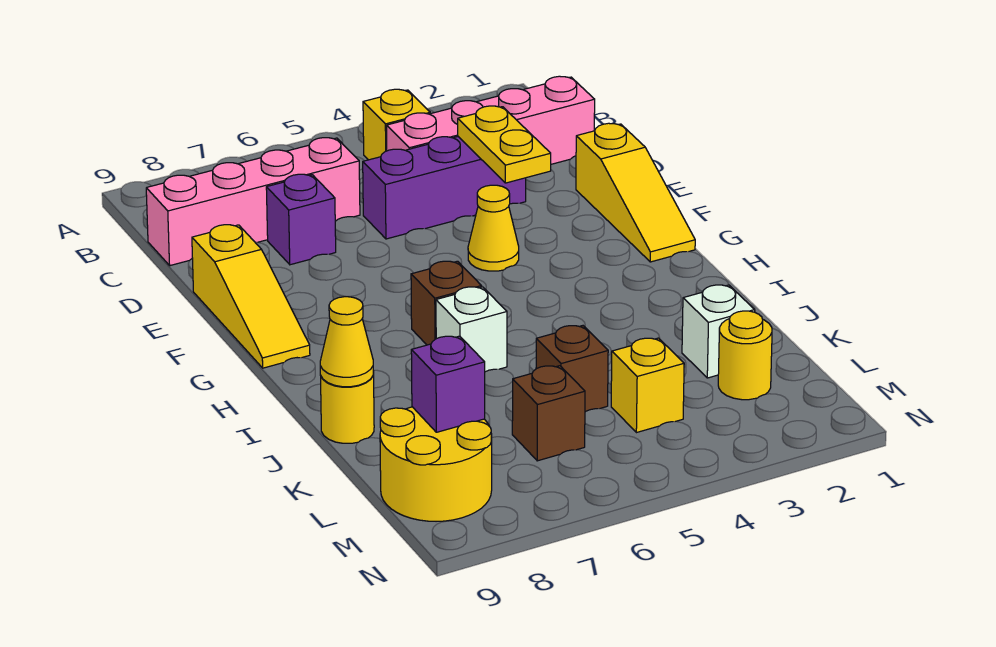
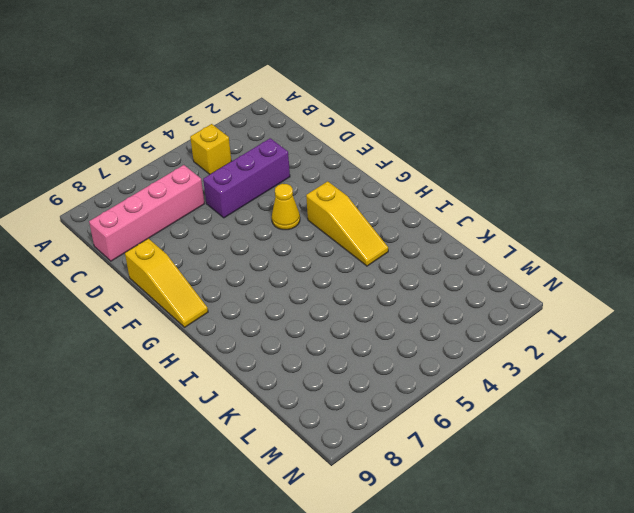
yellow 1x3 slope [306,181,388,266] -> yellow 1x3 slope moved to [576,123,695,262]
none -> pink 1x4 brick [387,76,595,164]
none -> purple 1x1 brick [266,174,336,265]
none -> brown 1x1 brick [411,261,482,345]

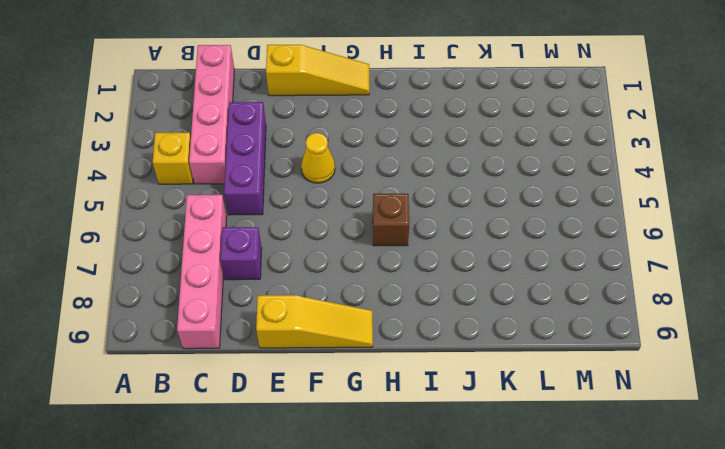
none -> white 1x1 brick [436,287,507,372]
none -> yellow 1x1 round brick [321,371,374,443]
none -> white 1x1 brick [682,285,755,378]

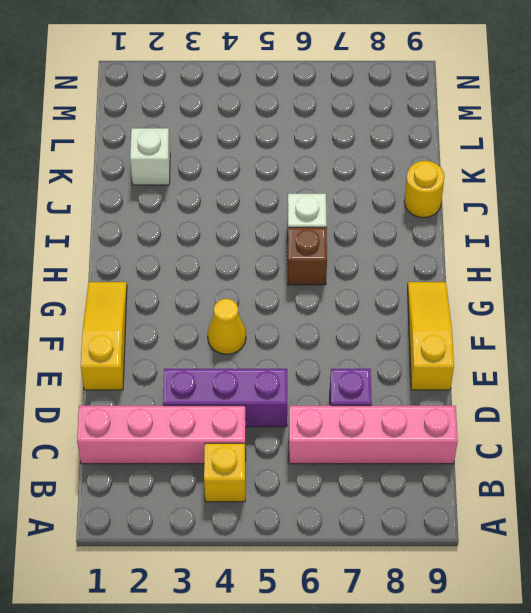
none -> brown 1x1 brick [536,326,608,412]
none -> yellow 1x1 round brick [718,311,772,400]
none -> yellow 1x1 brick [611,338,684,433]

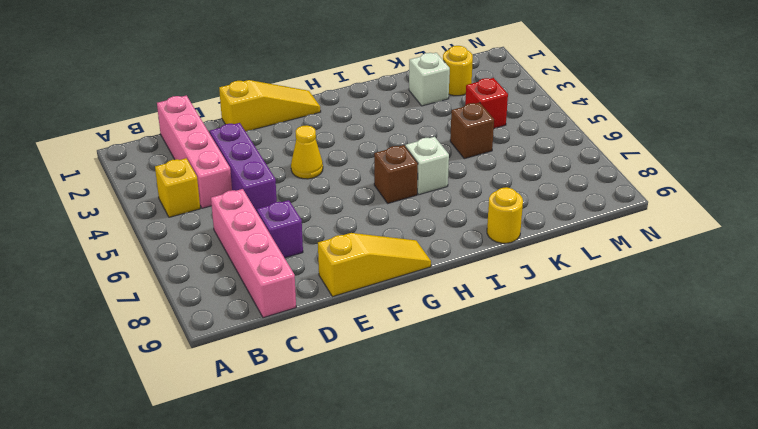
red 1x1 brick [465,78,508,128] -> yellow 1x1 brick [611,338,684,433]
none -> brown 1x1 brick [512,366,585,461]
none -> yellow 2x2 round brick [380,407,492,521]
none -> yellow 1x2 plate [458,106,551,183]

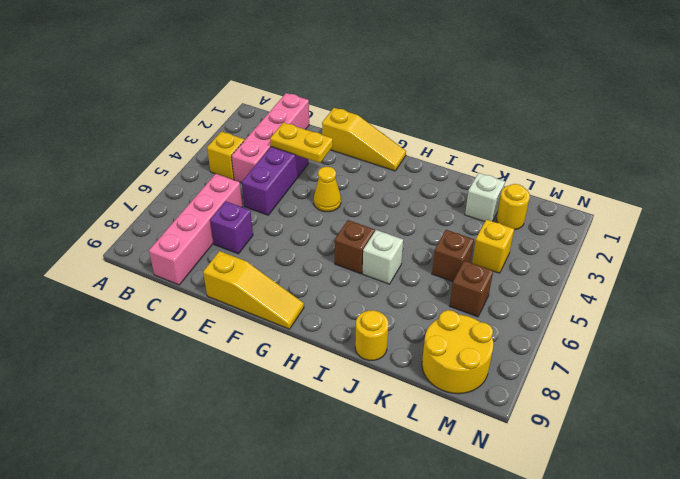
none -> yellow 1x1 cone [320,297,373,387]
none -> purple 1x1 brick [411,336,485,432]

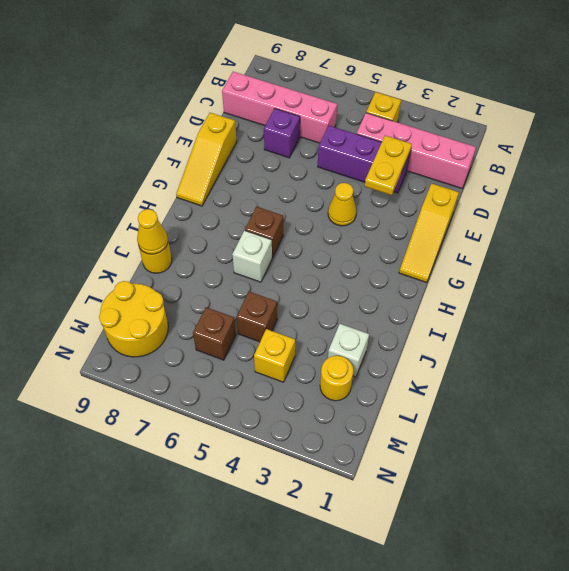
none -> purple 1x1 brick [411,336,485,432]

